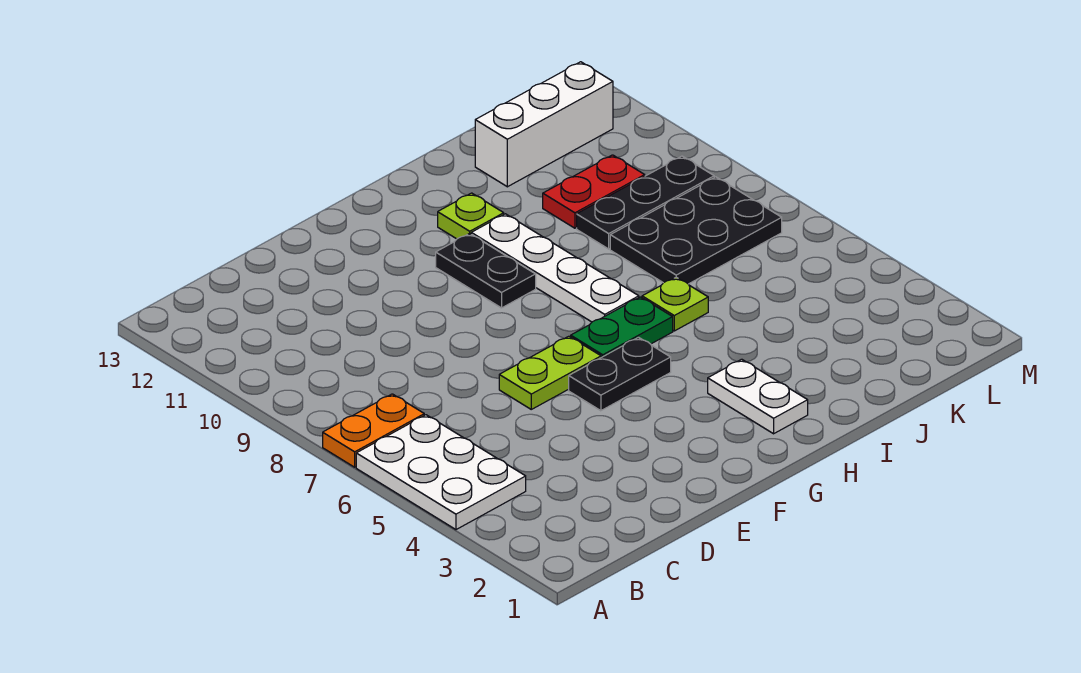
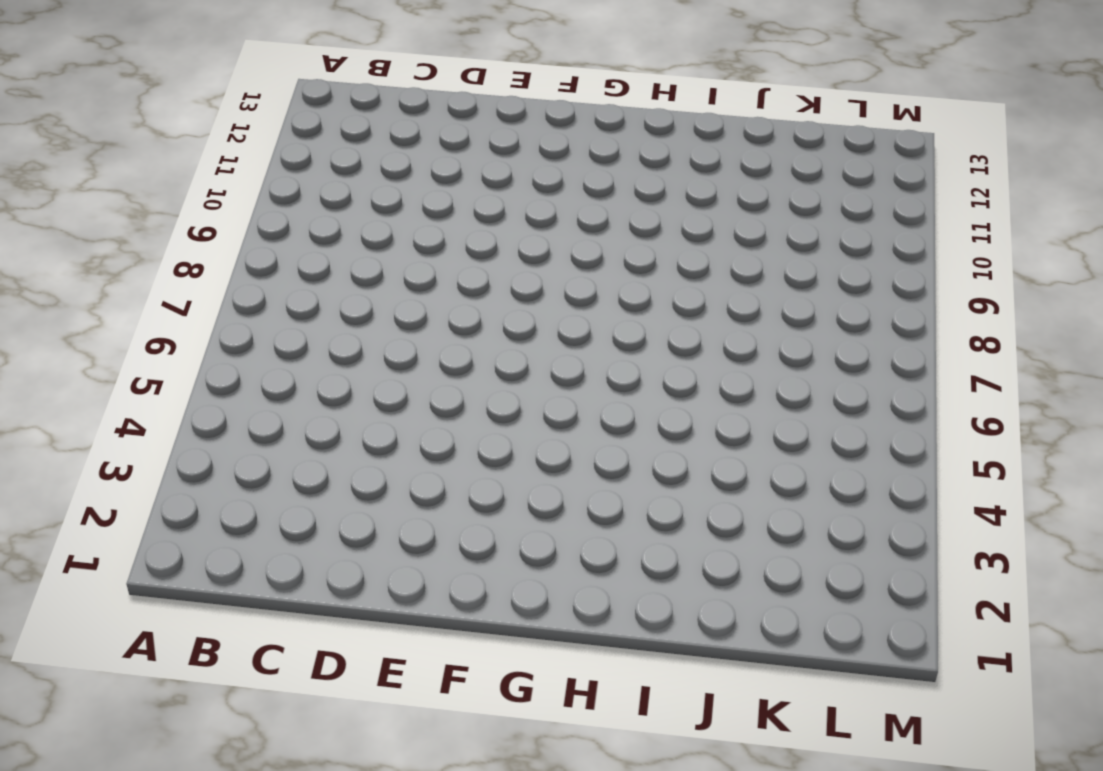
none -> white 2x3 plate [356,415,526,530]
none -> orange 1x2 plate [323,394,424,467]
none -> lime 1x2 plate [499,336,601,409]

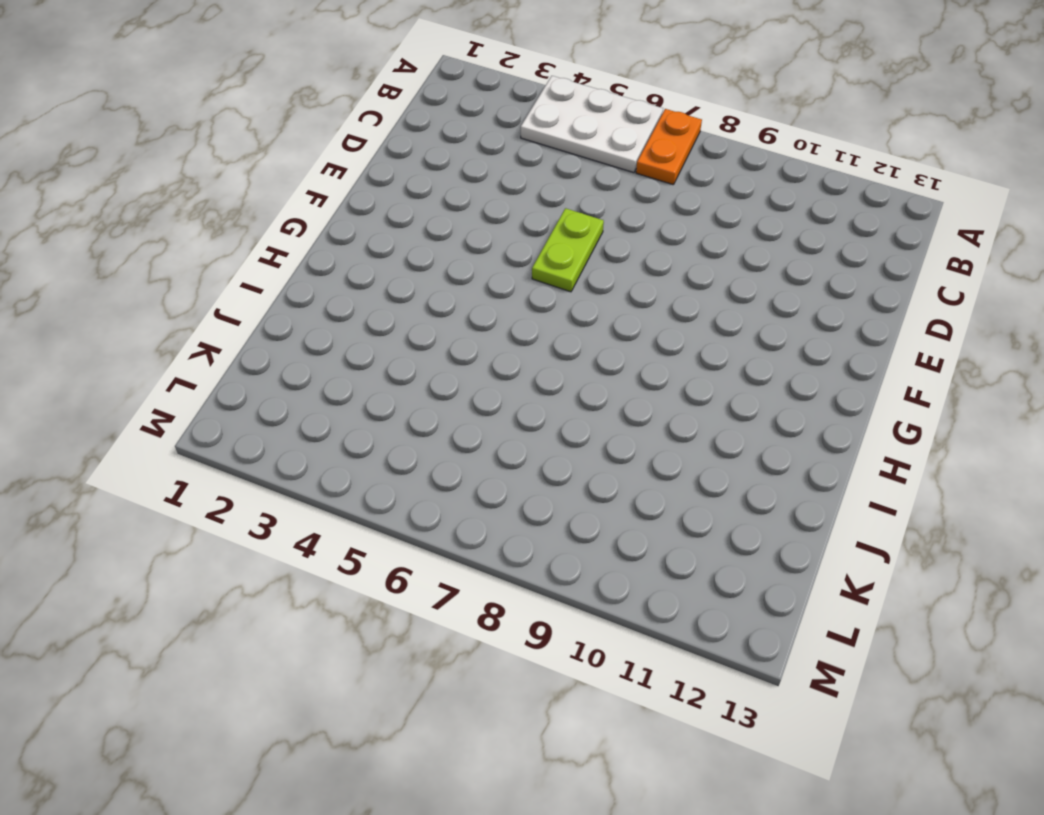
none -> black 1x2 plate [569,337,671,411]
none -> green 1x2 plate [571,297,673,358]
none -> black 1x2 plate [436,233,536,308]

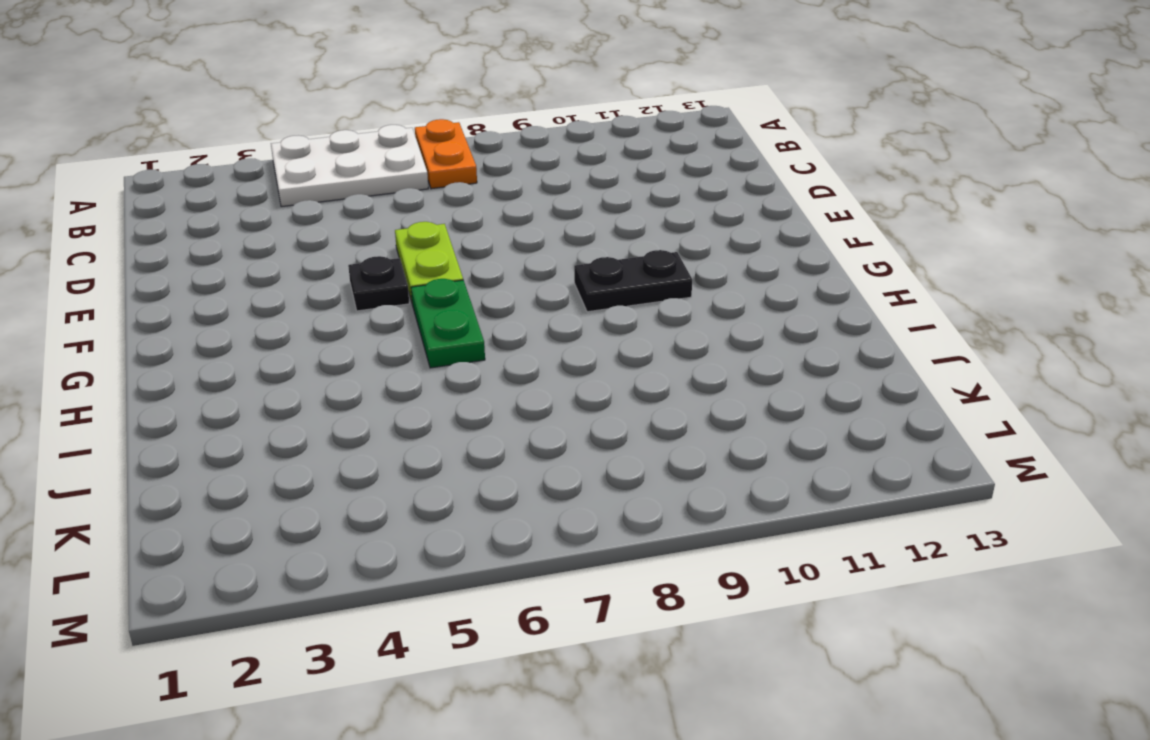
black 1x1 plate [348,256,409,311] -> black 1x2 plate [569,337,671,411]
none -> white 1x2 plate [708,359,808,434]
none -> white 1x4 plate [471,214,639,322]
none -> lime 1x1 plate [438,193,504,239]

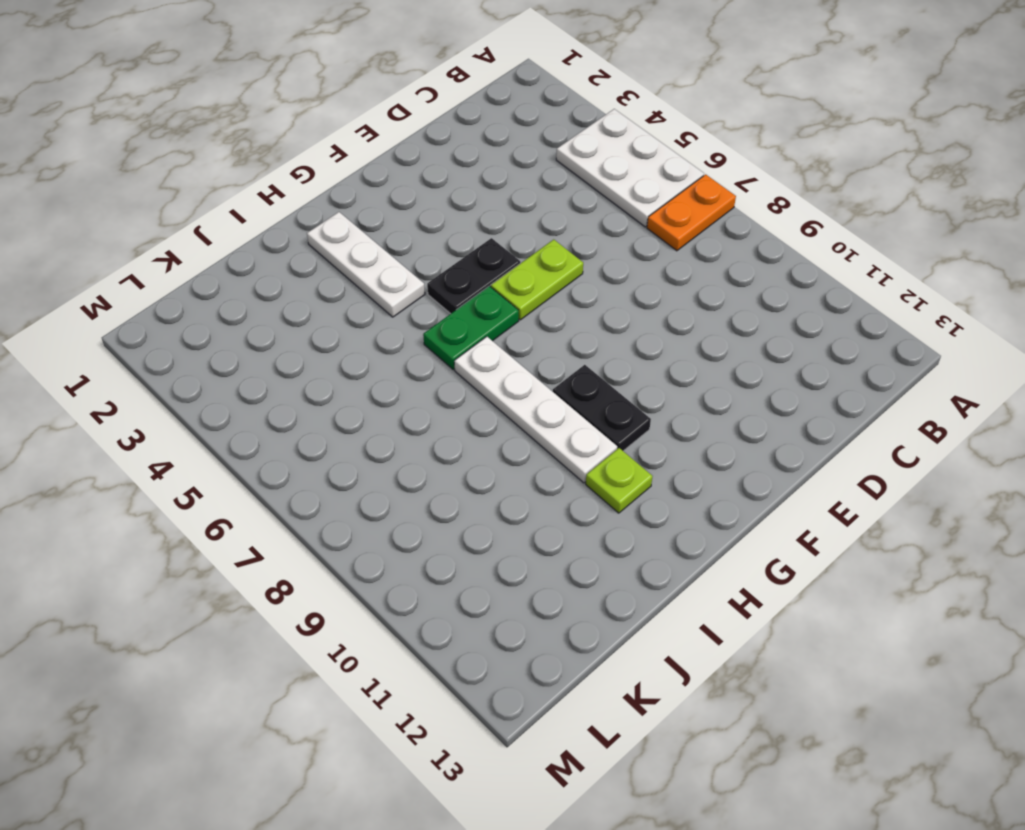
white 1x3 plate [307,212,425,317] -> white 1x2 plate [708,359,808,434]
none -> lime 1x1 plate [642,277,708,331]
none -> black 2x3 plate [610,177,782,284]
none -> black 1x3 plate [577,156,714,249]

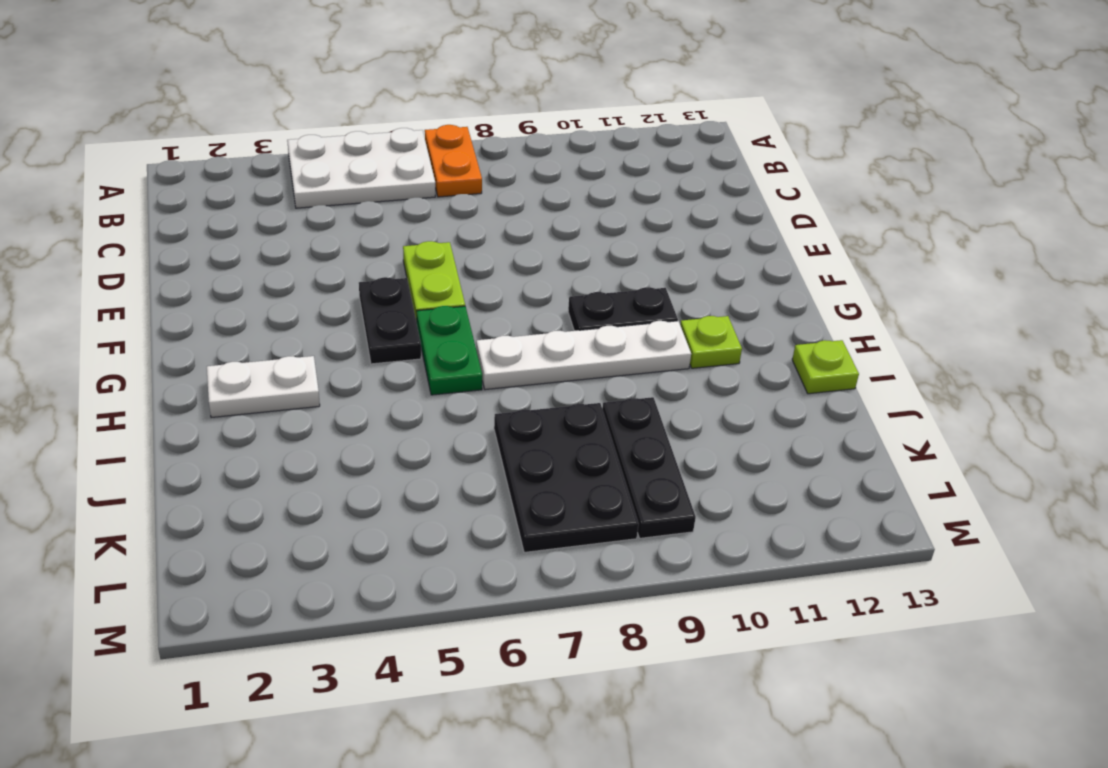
lime 1x1 plate [792,340,859,394] -> lime 1x1 plate moved to [642,277,708,331]
none -> red 1x2 plate [543,155,645,228]
none -> white 1x3 brick [475,62,613,187]

